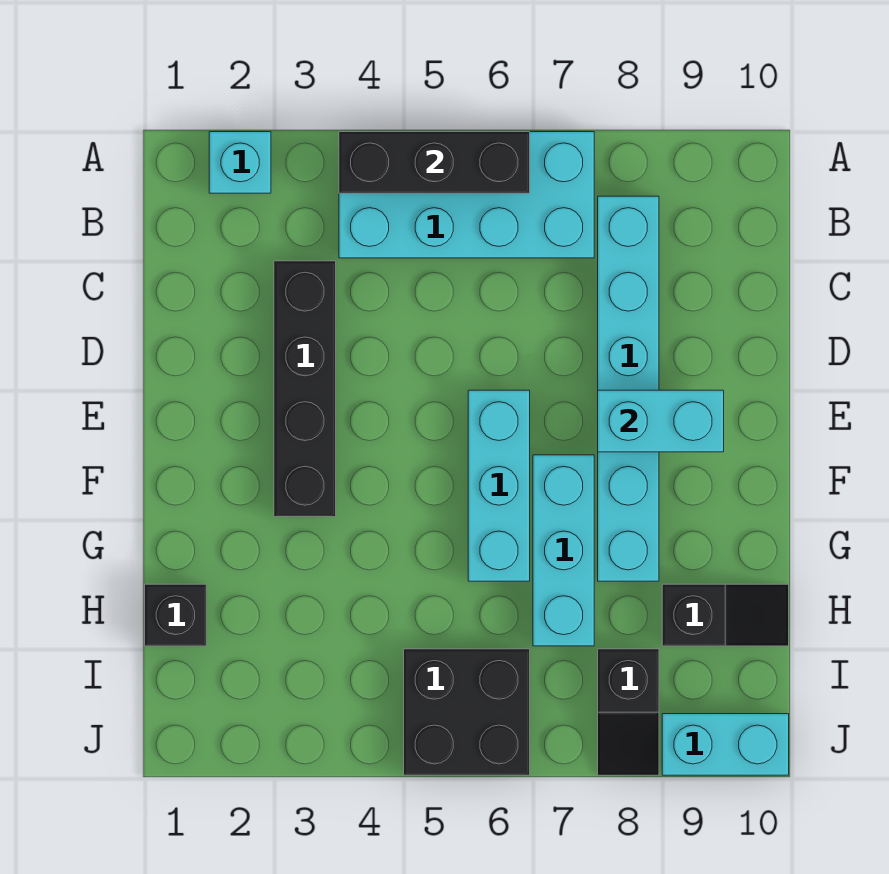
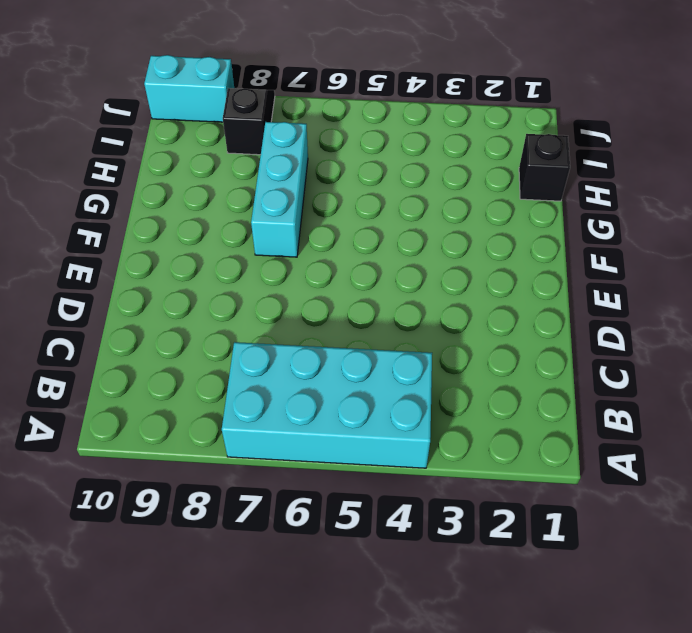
none -> cyan 1x1 brick [209,132,271,193]
none -> cyan 1x6 brick [598,196,659,581]
none -> black 1x4 brick [274,261,336,517]

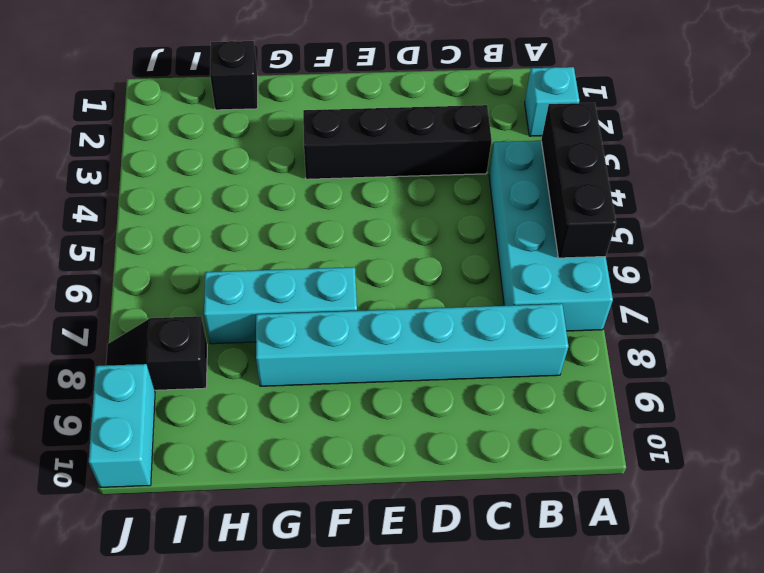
none -> cyan 1x3 brick [468,390,530,581]
none -> black 1x2 slope [662,584,789,646]
none -> black 2x2 brick [404,649,530,775]

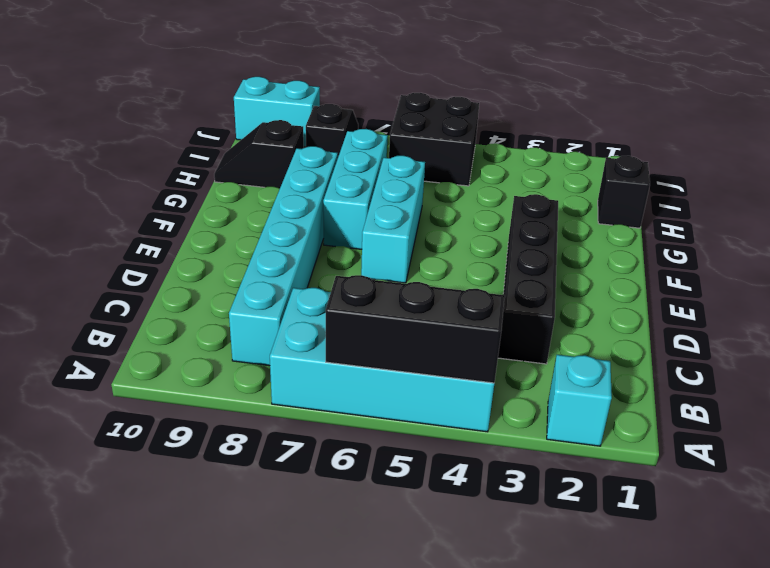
none -> cyan 1x2 brick [598,390,724,452]

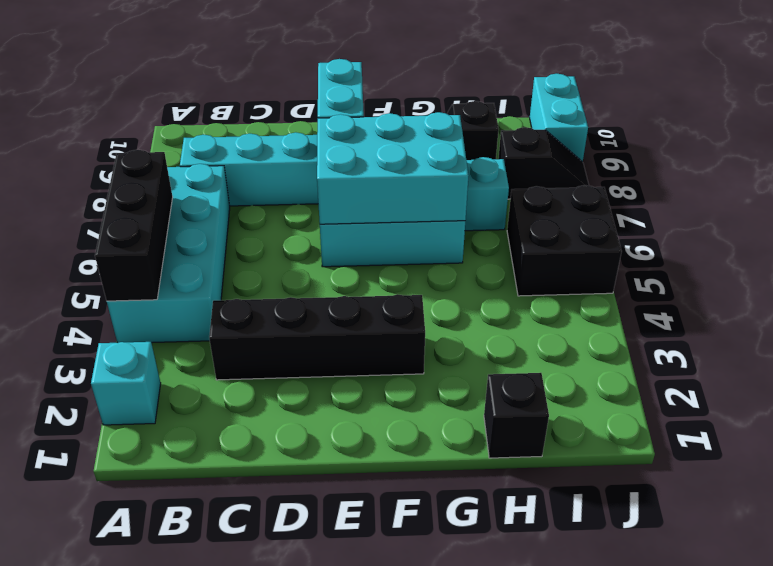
cyan 2x3 brick [317,112,469,224] -> none

